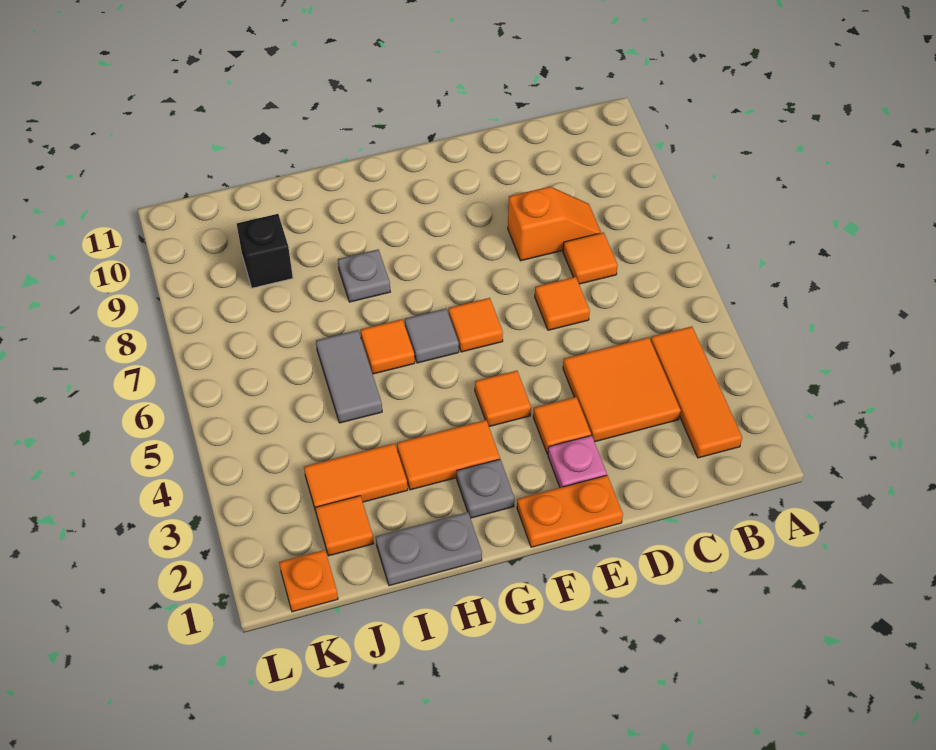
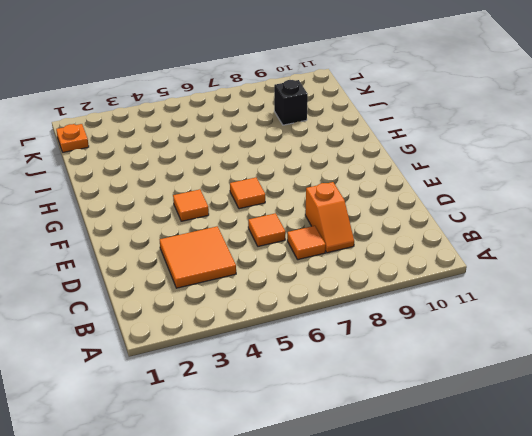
none -> orange 1x3 tile [651,326,742,458]
none -> orange 1x2 plate [517,475,623,547]
none -> pink 1x1 plate [548,435,607,488]

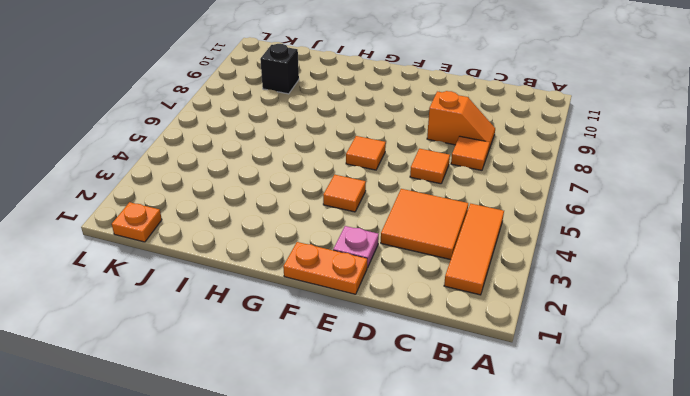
none -> orange 1x1 tile [533,397,591,454]
none -> grey 1x1 plate [457,459,514,518]
none -> orange 1x2 tile [397,420,500,490]

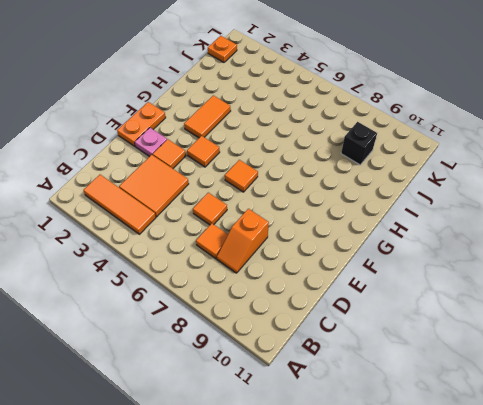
none -> grey 1x1 plate [457,459,514,518]
none -> grey 1x1 tile [405,309,459,363]
none -> grey 1x2 plate [376,512,482,586]

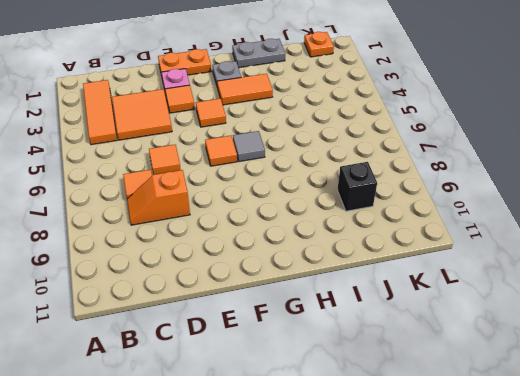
none -> orange 1x1 tile [361,319,415,374]
none -> grey 1x1 plate [338,249,390,302]
none -> orange 1x2 tile [304,443,408,511]

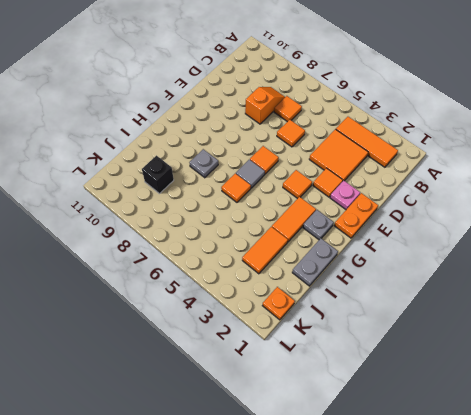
none -> grey 1x2 tile [316,330,382,423]
none -> orange 1x1 tile [316,496,374,556]

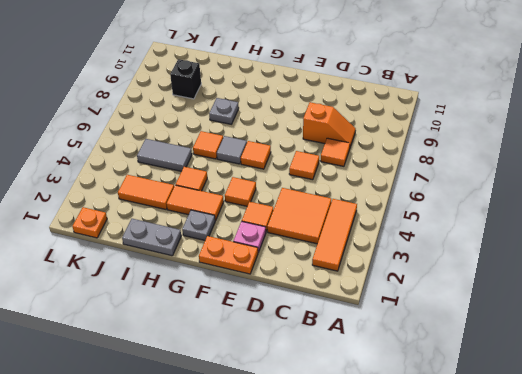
orange 1x1 tile [176,167,207,191] -> orange 1x1 tile moved to [316,496,374,556]
grey 1x2 tile [137,139,192,171] -> grey 1x2 tile turned to [316,330,382,423]

